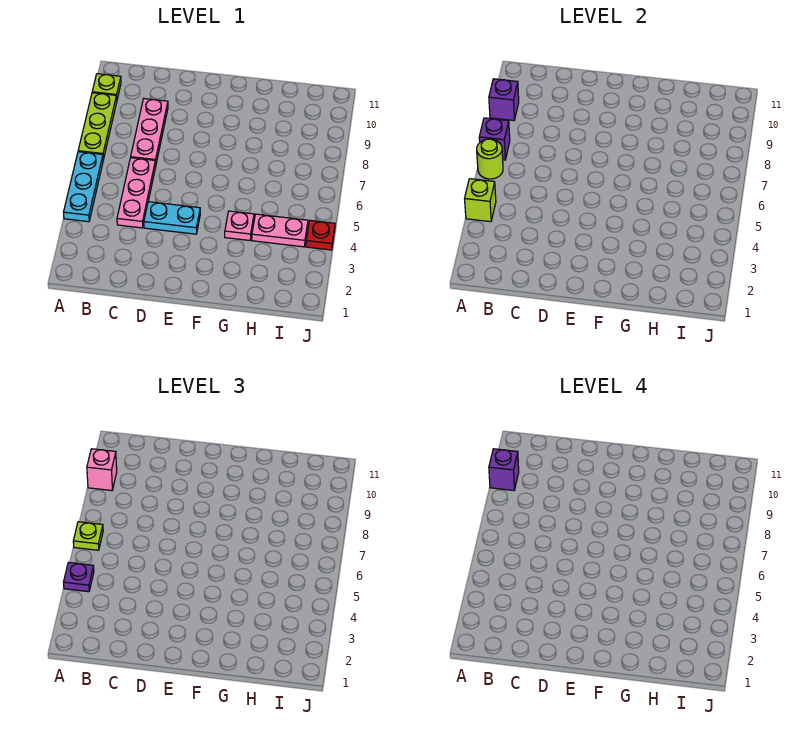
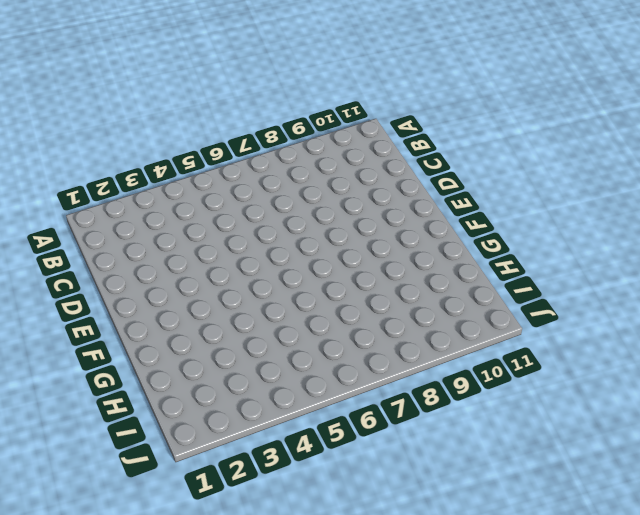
none -> cyan 1x3 plate [64,152,103,222]
none -> lime 1x3 plate [78,93,117,160]
none -> lime 1x1 plate [92,74,121,99]

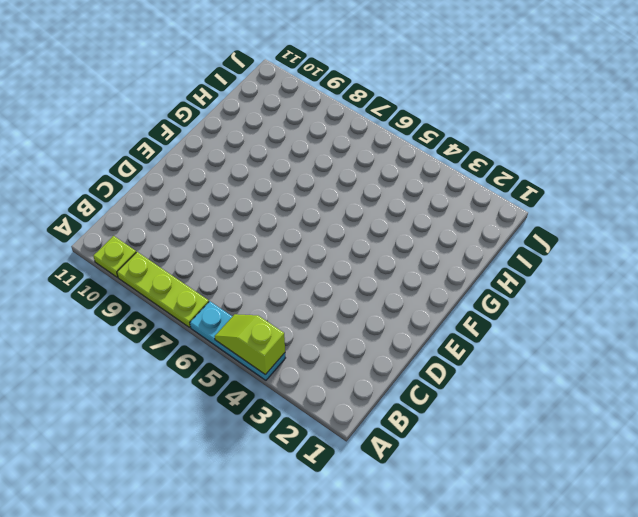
lime 1x2 slope [215,314,285,375] -> lime 1x1 brick [465,179,496,222]
none -> pink 1x3 plate [117,158,156,228]
none -> pink 1x3 plate [131,99,168,163]
none -> cyan 1x2 plate [144,202,200,234]

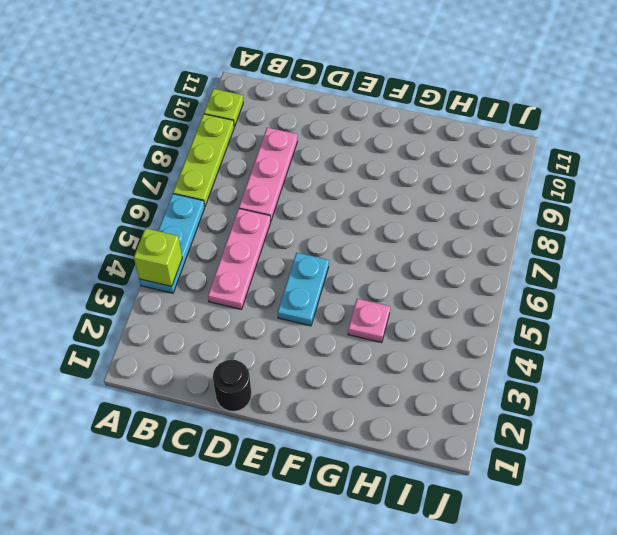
black 1x1 round brick [213,360,251,411] -> none
cyan 1x2 plate [278,253,329,326] -> cyan 1x2 plate turned to [144,202,200,234]
none -> pink 1x2 plate [252,214,308,247]
none -> red 1x1 plate [306,220,335,250]
none -> lime 1x1 round brick [477,139,503,179]

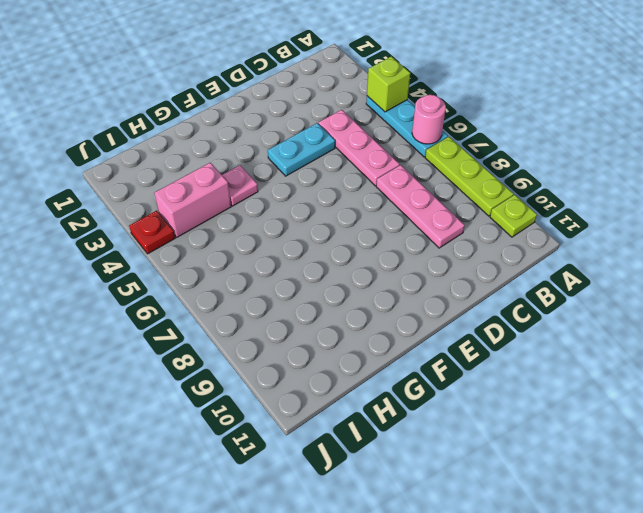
pink 1x1 round brick [412,95,446,144] -> lime 1x1 round brick [477,139,503,179]
pink 1x2 brick [154,163,231,237] -> pink 1x2 plate [252,214,308,247]
none -> purple 1x1 brick [479,118,510,160]
none -> purple 1x1 brick [489,79,519,120]
none -> purple 1x1 plate [64,562,94,592]

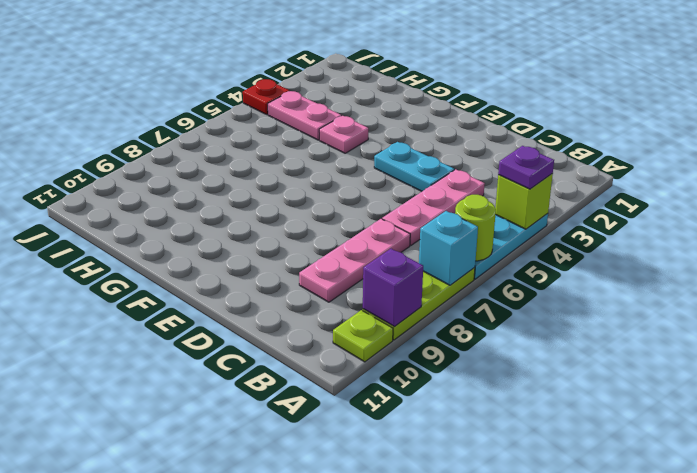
cyan 1x1 brick [419,211,478,285] -> purple 1x1 brick [479,118,510,160]
none -> lime 1x1 plate [73,522,103,550]
none -> pink 1x1 brick [87,449,117,490]
none -> purple 1x1 brick [489,449,519,490]

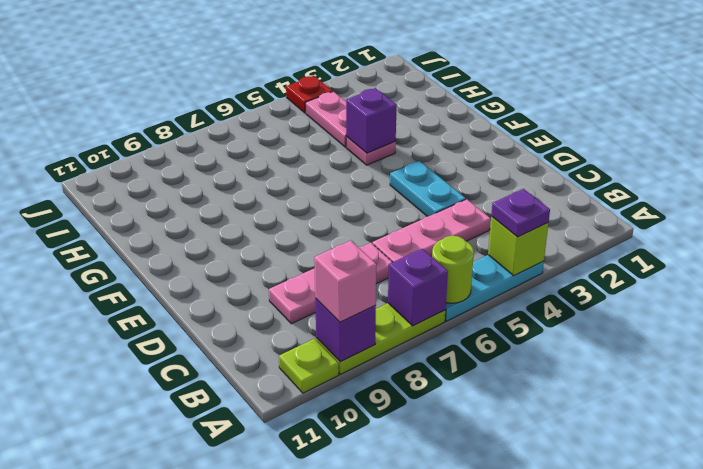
purple 1x1 brick [346,88,397,153] -> purple 1x1 brick moved to [489,449,519,490]
none -> lime 1x1 plate [73,522,103,550]

